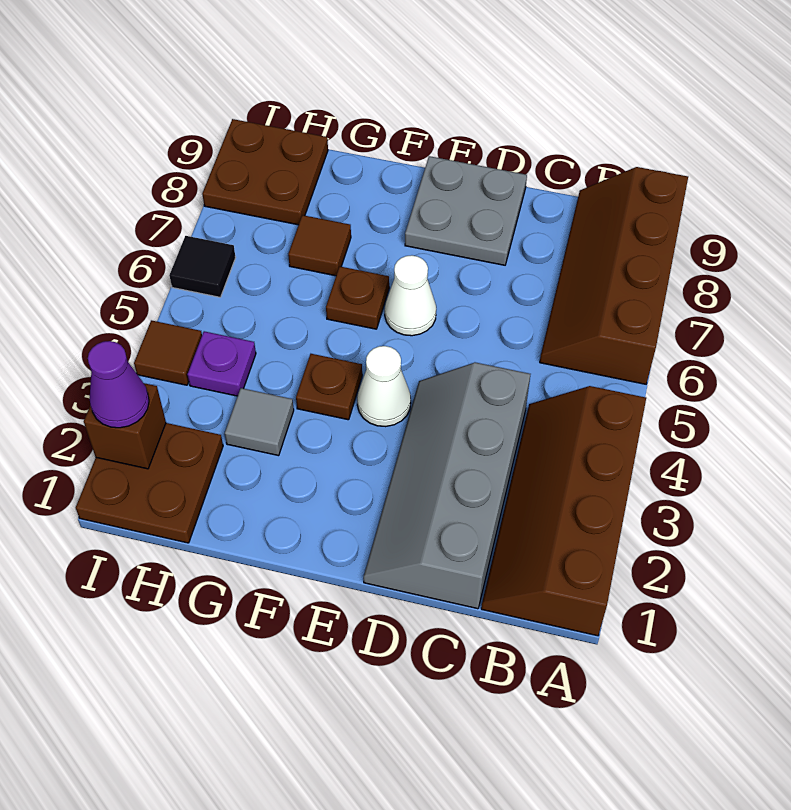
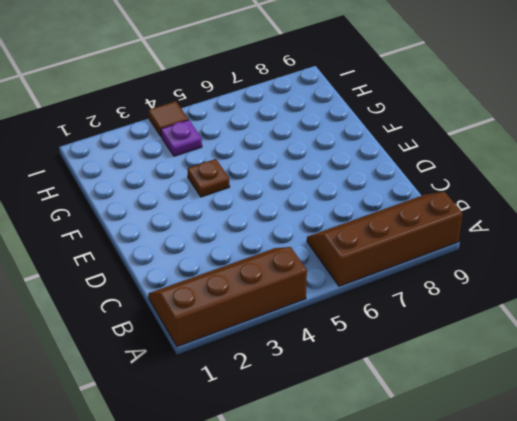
none -> grey 2x4 slope [363,362,530,609]
none -> grey 2x2 plate [405,156,527,265]
none -> white 1x1 cone [357,346,411,427]

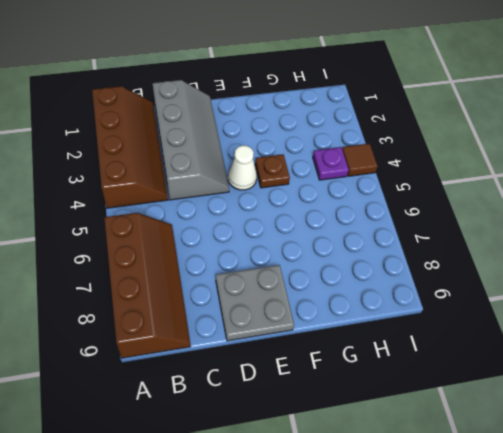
none -> white 1x1 cone [385,255,436,336]
none -> brown 1x1 plate [326,267,389,329]
none -> grey 1x1 tile [225,388,294,456]

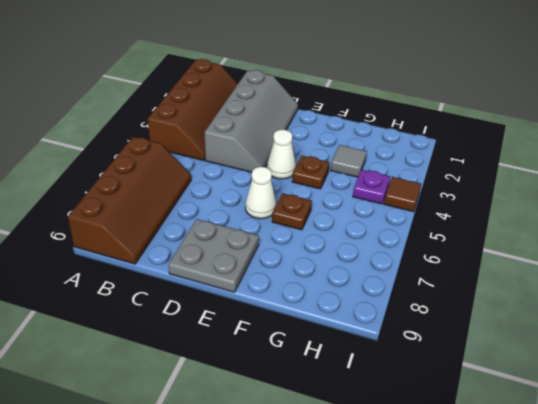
none -> brown 1x1 tile [288,215,351,276]
none -> brown 2x2 plate [76,423,223,543]
none -> brown 2x2 plate [202,119,328,225]

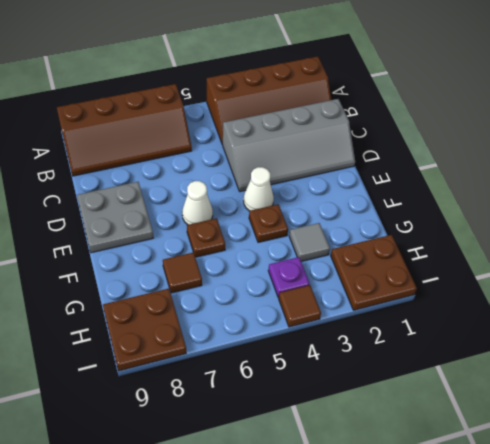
none -> black 1x1 tile [169,236,236,297]
none -> brown 1x1 brick [84,383,166,469]
none -> purple 1x1 cone [88,341,149,428]

